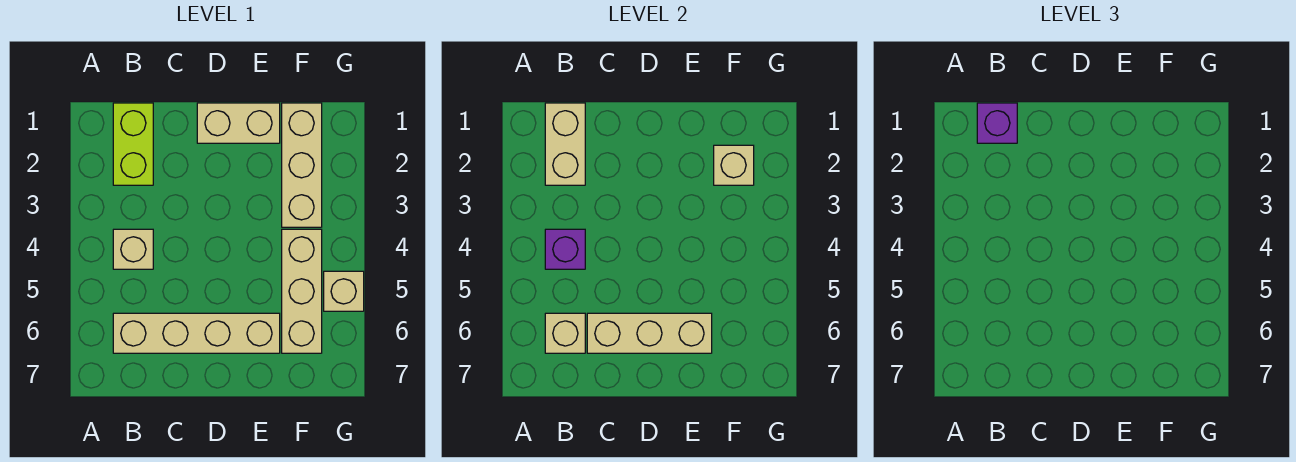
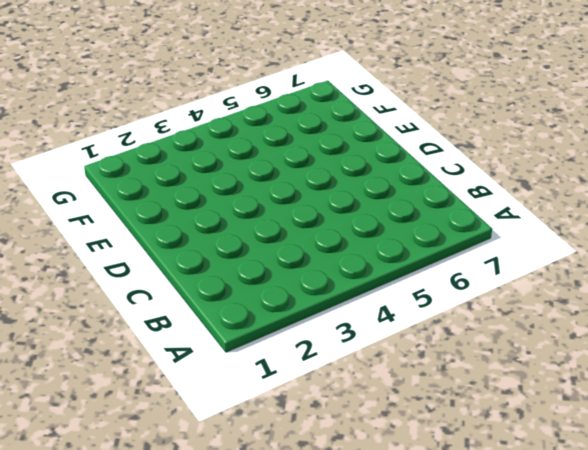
none -> lime 1x2 brick [113,103,153,185]
none -> tan 1x1 brick [113,229,153,269]
none -> tan 1x4 brick [113,313,280,353]

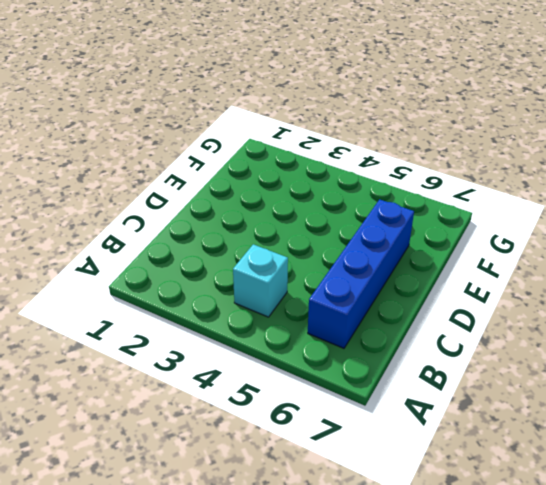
cyan 1x1 brick [233,244,288,317] -> tan 1x1 brick [113,229,153,269]
blue 1x4 brick [308,199,414,348] -> tan 1x4 brick [113,313,280,353]
none -> lime 1x2 brick [113,103,153,185]
none -> tan 1x2 brick [197,103,280,143]
none -> tan 1x3 brick [282,103,322,227]

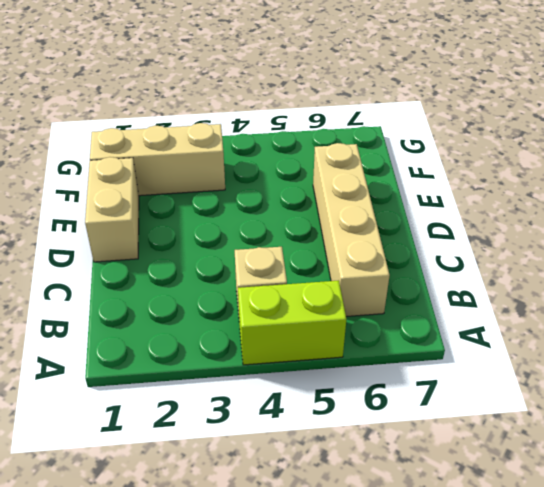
lime 1x2 brick [238,280,346,365] -> lime 1x2 brick moved to [113,103,153,185]
none -> tan 1x3 brick [282,229,322,353]
none -> tan 1x1 brick [324,271,364,311]
none -> tan 1x2 brick [545,103,585,185]

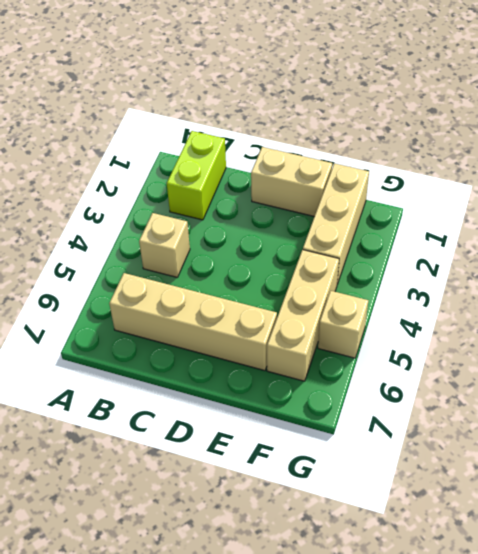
none -> tan 1x2 brick [545,103,585,185]
none -> purple 1x1 brick [545,229,585,269]
none -> tan 1x1 brick [545,313,585,353]

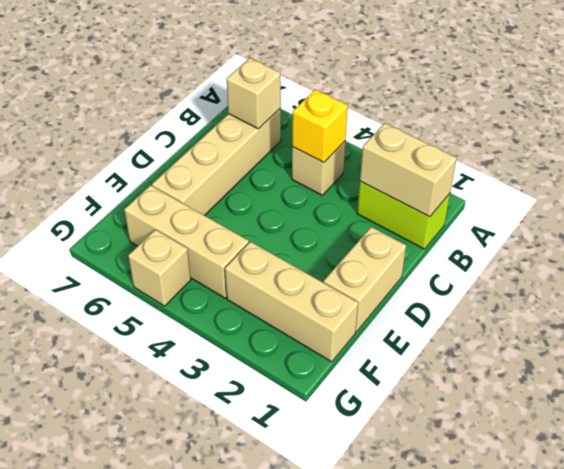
yellow 1x1 brick [292,89,348,163] -> purple 1x1 brick [545,229,585,269]
none -> tan 1x3 brick [587,313,712,353]
none -> tan 1x1 brick [714,145,754,185]
none -> purple 1x1 brick [977,103,1017,143]

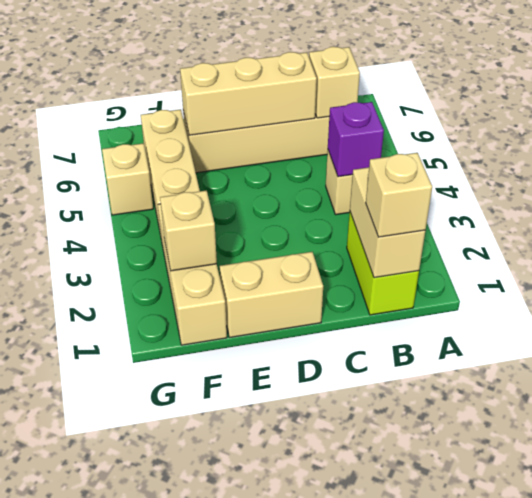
tan 1x1 brick [366,153,432,237] -> purple 1x1 brick [977,103,1017,143]

